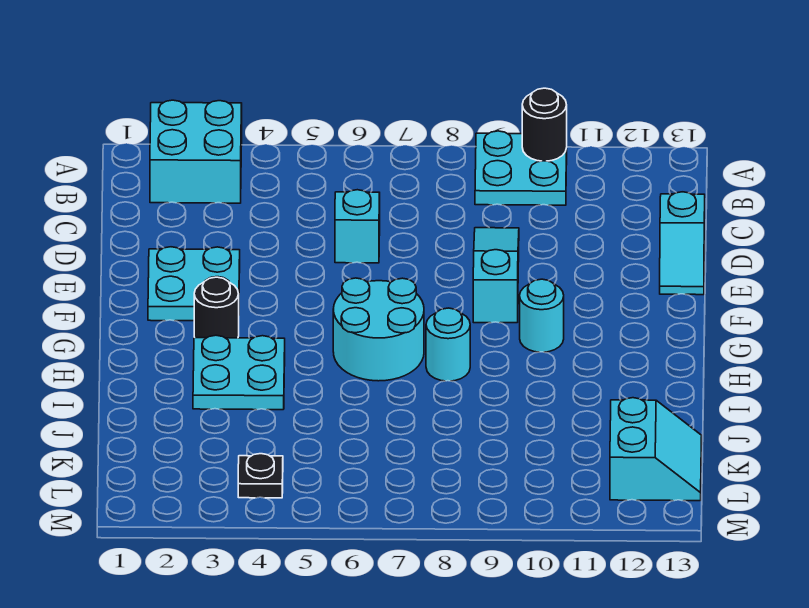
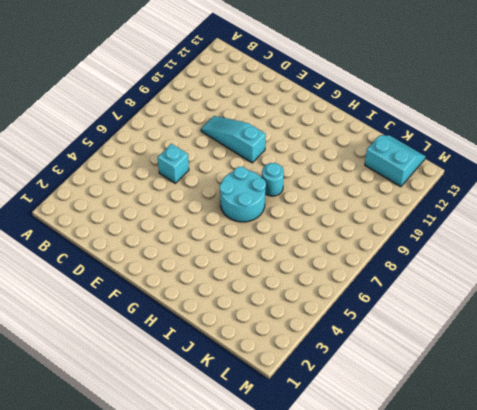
none -> cyan 2x2 brick [150,100,242,203]
none -> cyan 2x2 plate [475,131,567,205]
none -> cyan 1x2 slope [660,192,705,295]

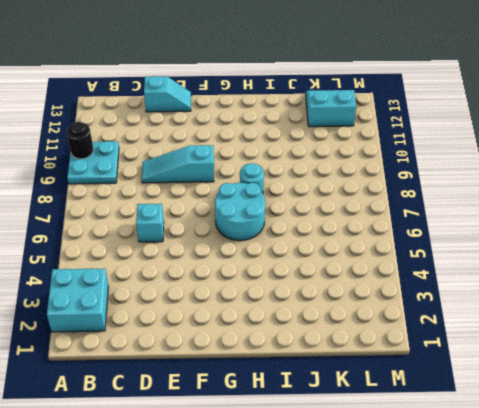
none -> cyan 2x2 plate [148,247,240,321]
none -> black 1x1 round brick [194,277,239,338]
none -> cyan 1x1 round brick [520,279,564,352]

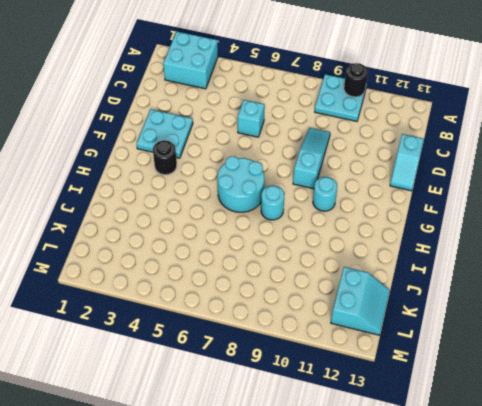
none -> cyan 2x2 plate [193,335,285,410]
none -> black 1x1 plate [238,454,283,498]

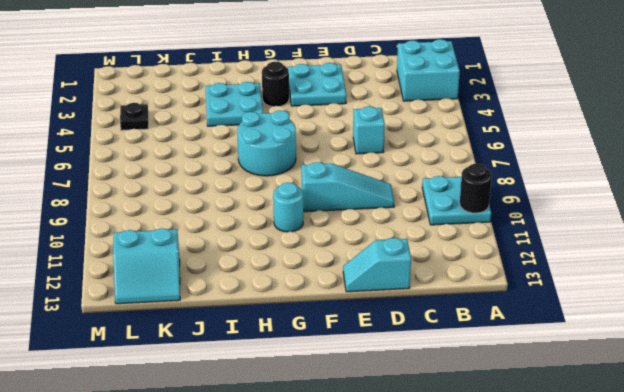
none -> cyan 1x1 round brick [426,308,470,381]

